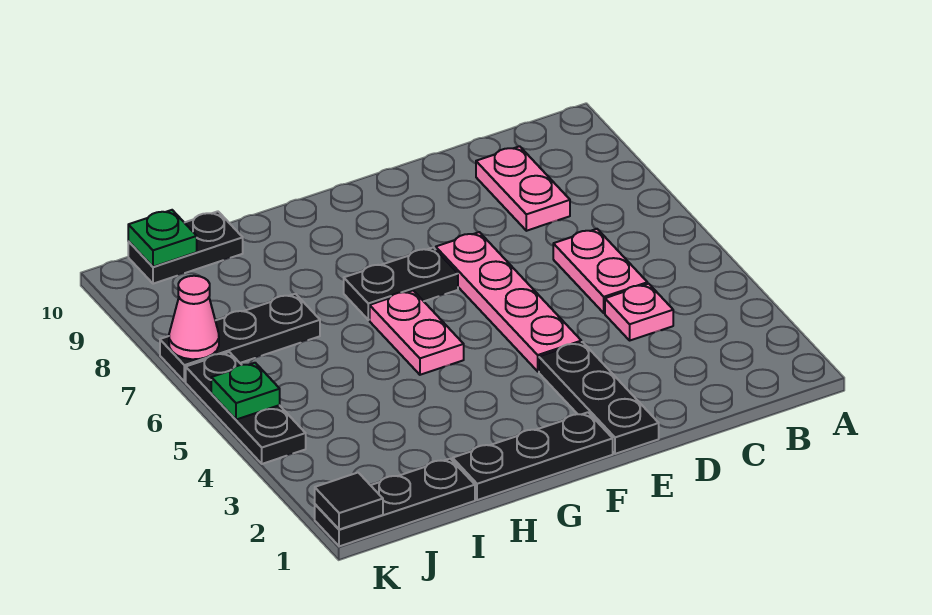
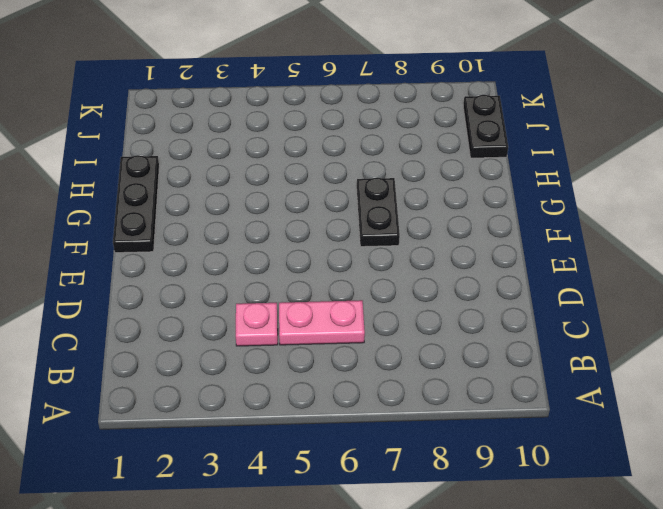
none -> pink 1x2 plate [476,146,570,231]
none -> black 1x3 plate [539,342,659,454]
none -> pink 1x4 plate [436,232,581,371]

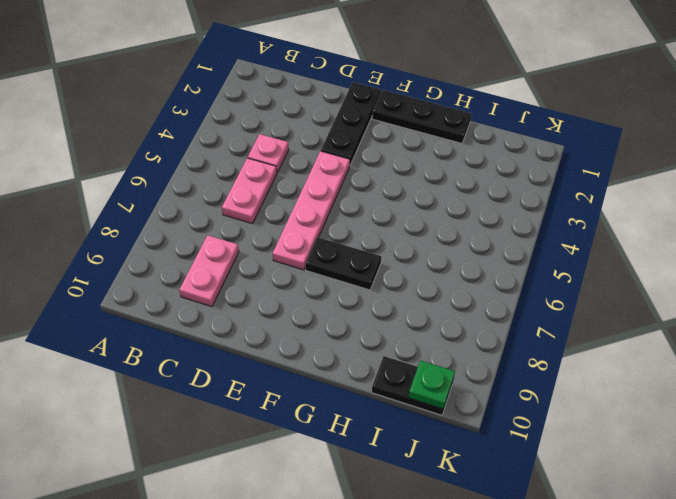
none -> pink 1x2 plate [370,291,464,375]
none -> black 1x3 plate [315,459,475,546]
none -> black 1x3 plate [160,294,320,382]

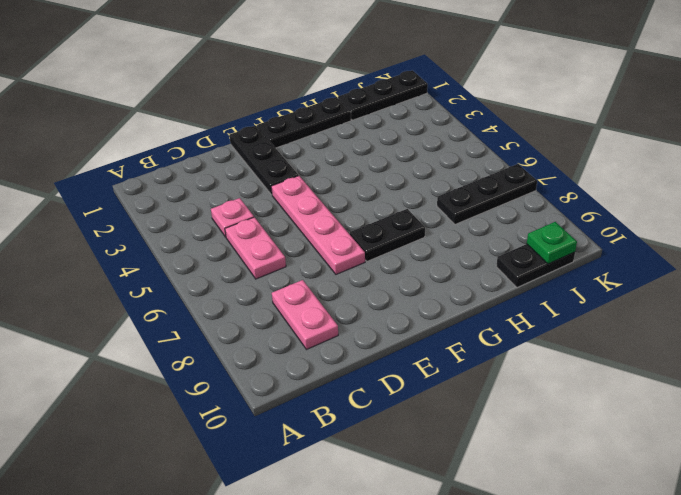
none -> pink 1x2 plate [370,291,464,375]
none -> black 1x3 plate [186,352,306,464]
none -> black 1x1 tile [315,473,383,530]

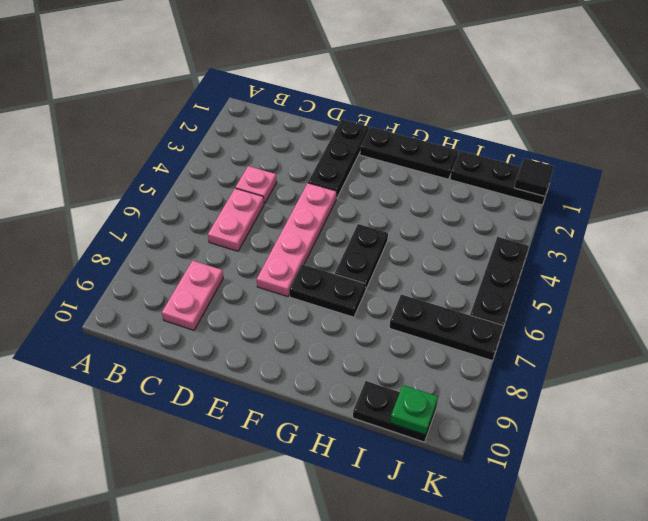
black 1x2 plate [335,224,388,290] -> pink 1x2 plate [370,291,464,375]
none -> green 1x1 plate [211,363,280,420]
none -> pink 1x1 cone [169,276,219,359]

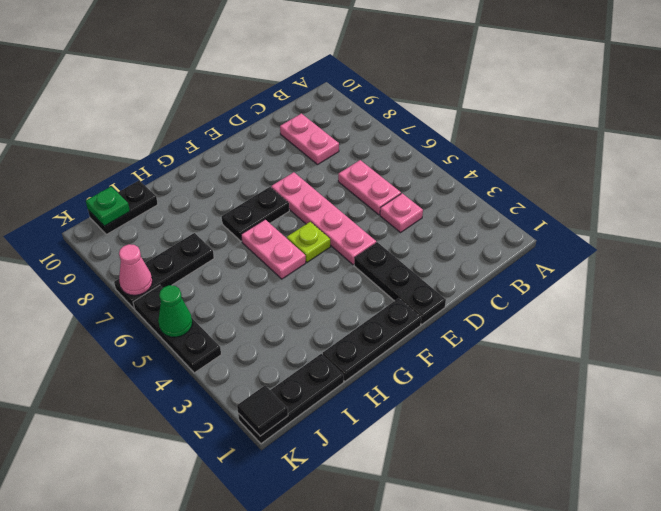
lime 1x1 plate [287,222,330,262] -> none
green 1x1 cone [158,285,192,337] -> green 1x1 plate [211,363,280,420]

